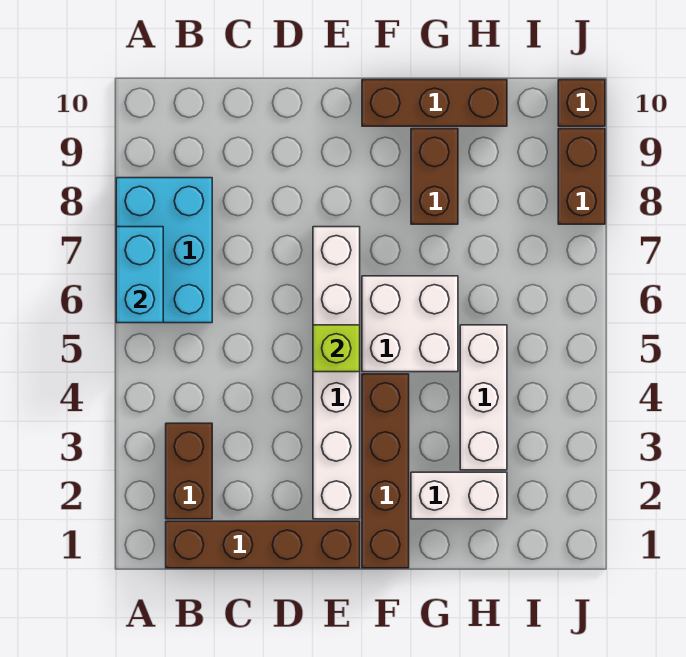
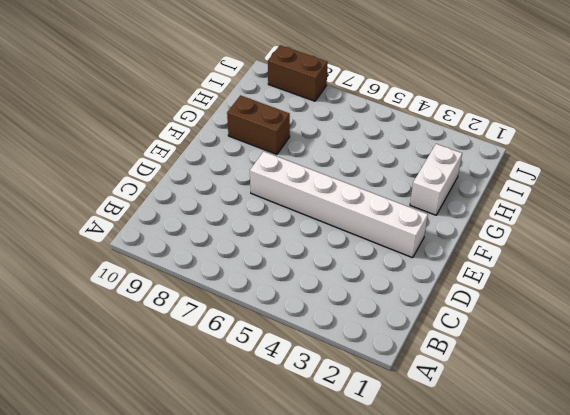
none -> cyan 2x3 brick [116,178,212,323]
none -> brown 1x4 brick [166,521,360,568]
none -> brown 1x2 brick [166,423,212,519]

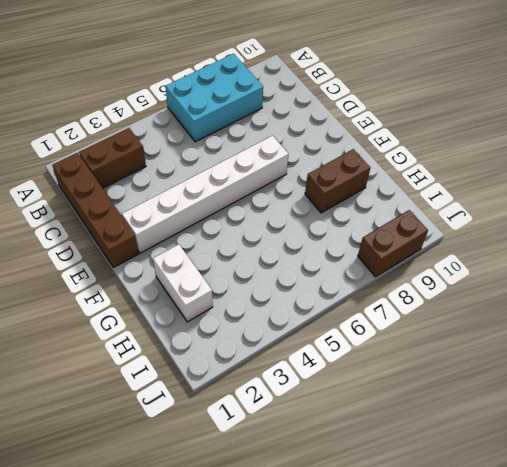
none -> brown 1x4 brick [362,374,409,568]
none -> white 2x2 brick [362,276,458,372]
none -> brown 1x3 brick [362,80,507,126]

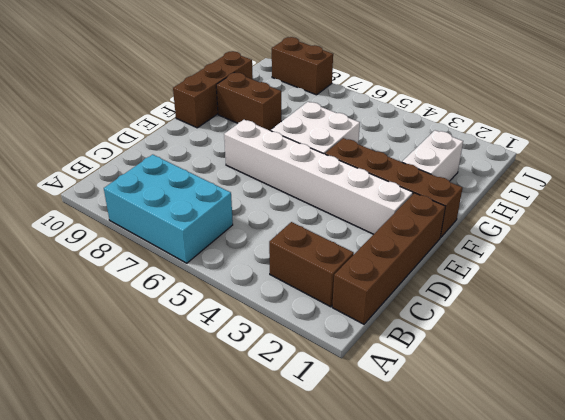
none -> white 1x3 brick [460,325,507,470]
none -> brown 1x1 brick [558,80,605,126]
none -> cyan 1x2 brick [116,227,163,323]

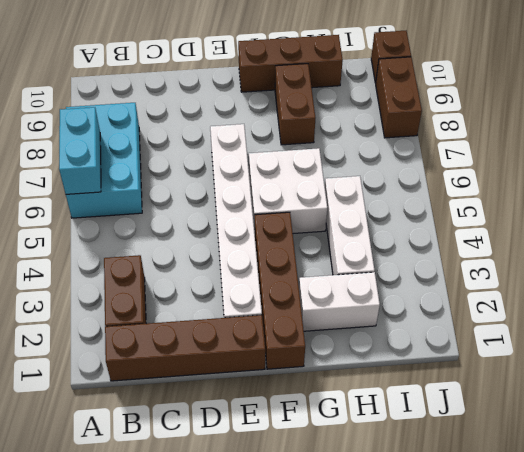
none -> lime 1x1 brick [313,325,360,372]

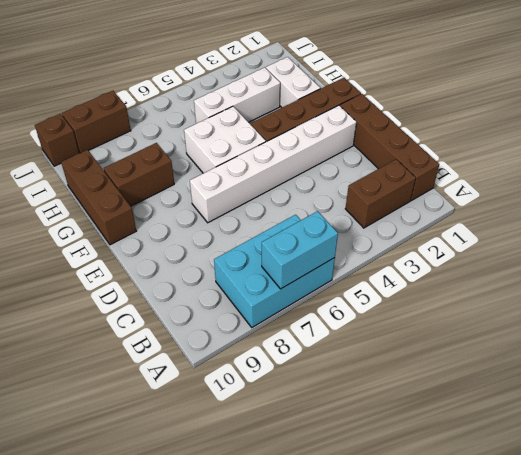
none -> lime 1x1 brick [313,325,360,372]

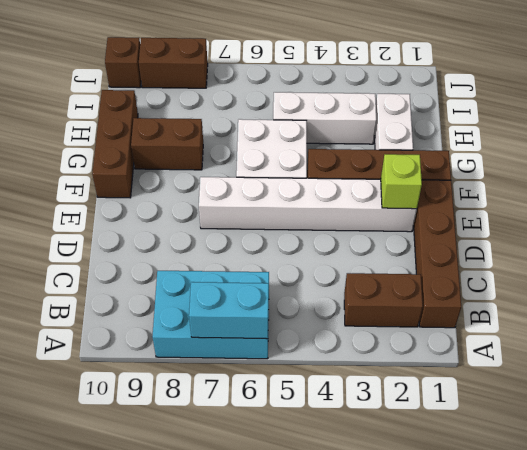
lime 1x1 brick [381,154,422,209] -> lime 1x1 brick moved to [313,325,360,372]

